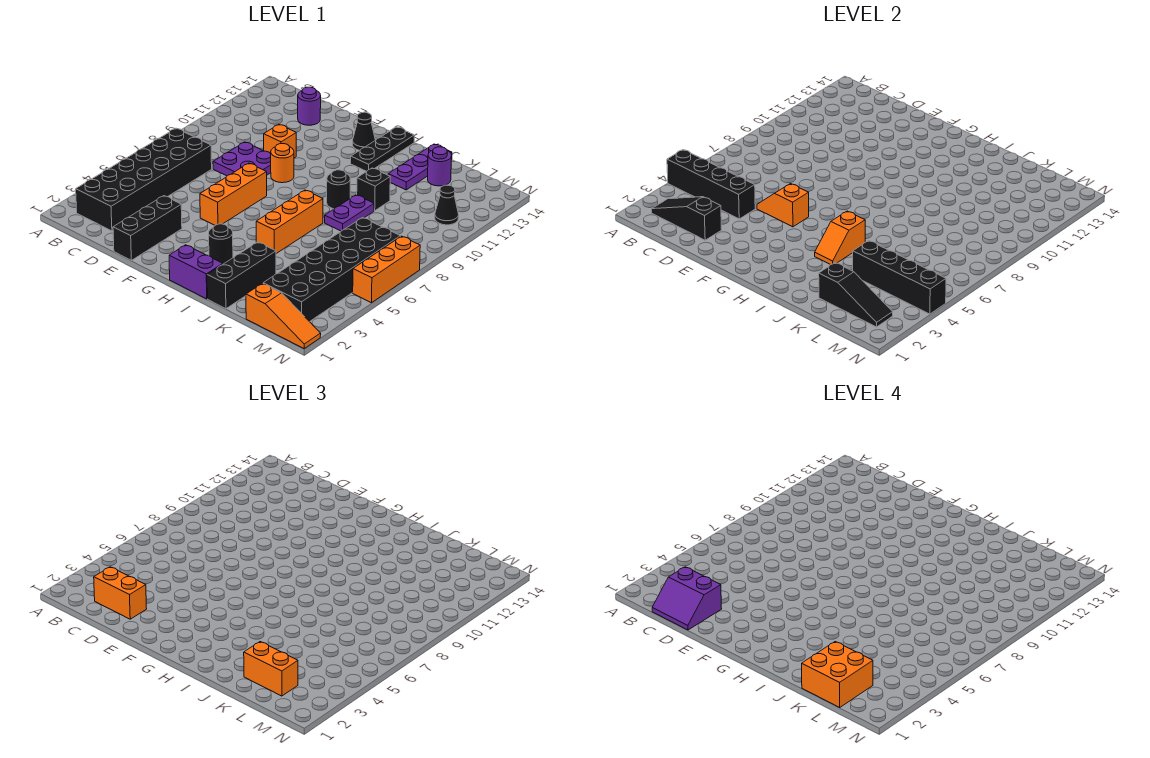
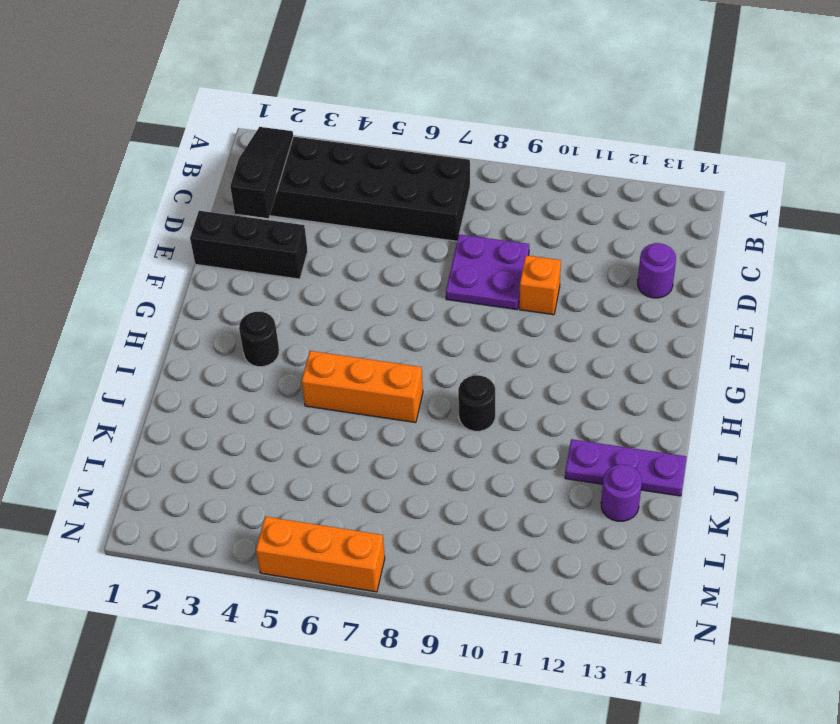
none -> orange 1x3 brick [200,163,267,225]
none -> orange 1x1 round brick [271,144,294,183]
none -> black 1x1 cone [353,112,375,150]
none -> purple 1x2 brick [169,245,223,299]

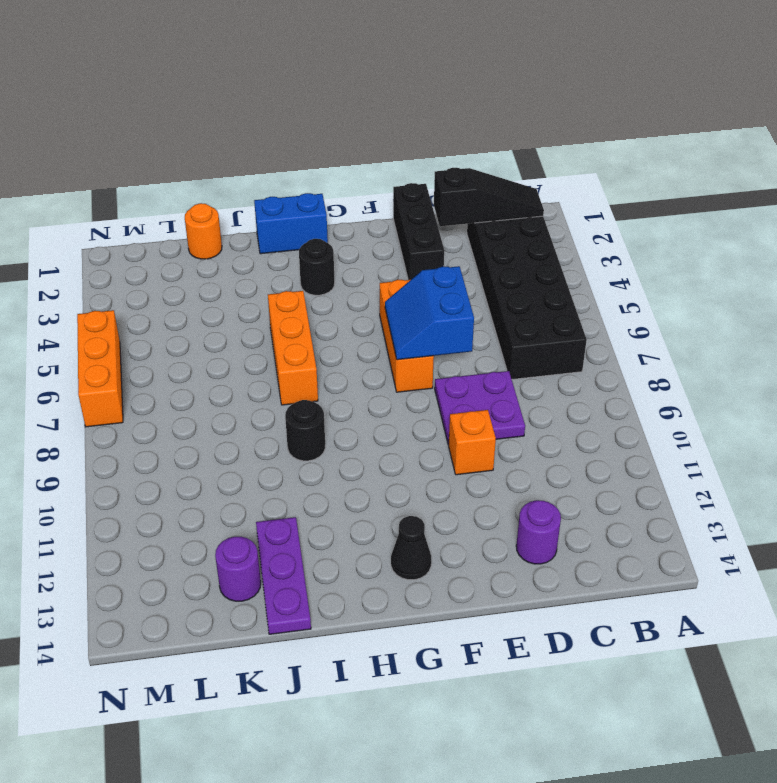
blue 2x2 slope [385,266,474,360] -> none
blue 1x2 brick [254,193,328,254] -> purple 1x2 brick [169,245,223,299]
orange 1x1 round brick [185,203,222,259] -> orange 1x1 round brick moved to [271,144,294,183]
none -> black 1x3 plate [351,127,414,171]
none -> black 1x3 brick [207,242,276,309]
none -> purple 1x2 plate [325,195,374,231]
none -> black 1x1 brick [357,168,390,211]

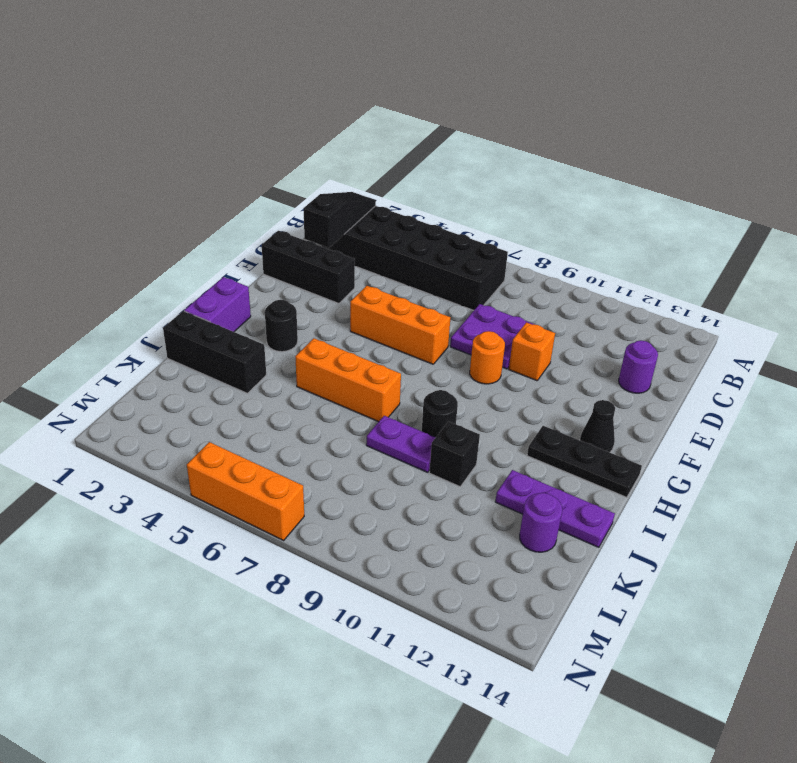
none -> orange 1x3 slope [246,283,321,348]
none -> black 2x6 brick [263,218,401,322]
none -> black 1x1 cone [435,185,459,225]
none -> black 1x4 brick [667,150,755,219]

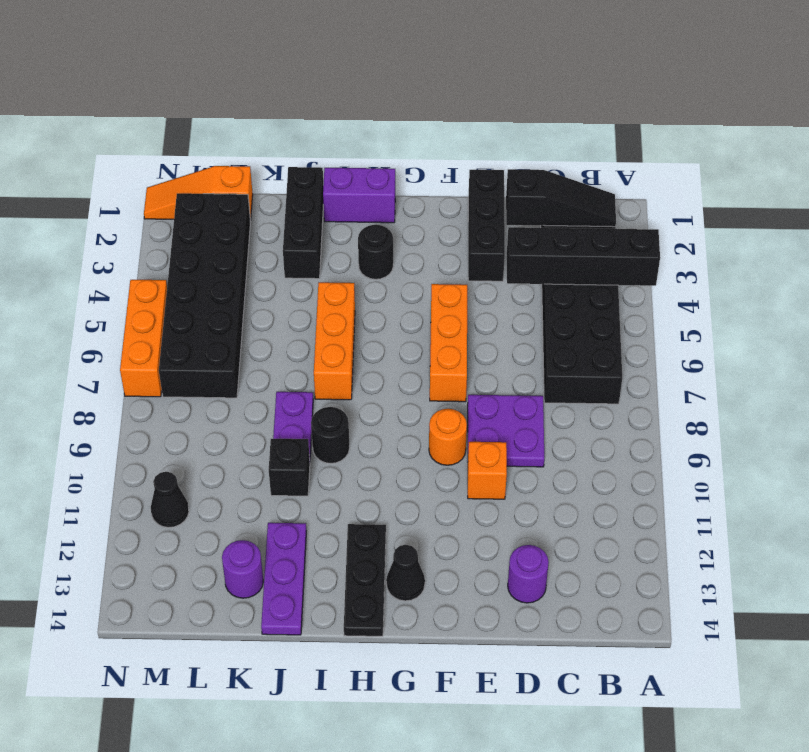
none -> orange 1x2 slope [757,184,809,227]
none -> orange 1x2 slope [815,211,865,265]
none -> black 1x3 slope [819,263,893,327]
none -> black 1x4 brick [853,241,946,314]

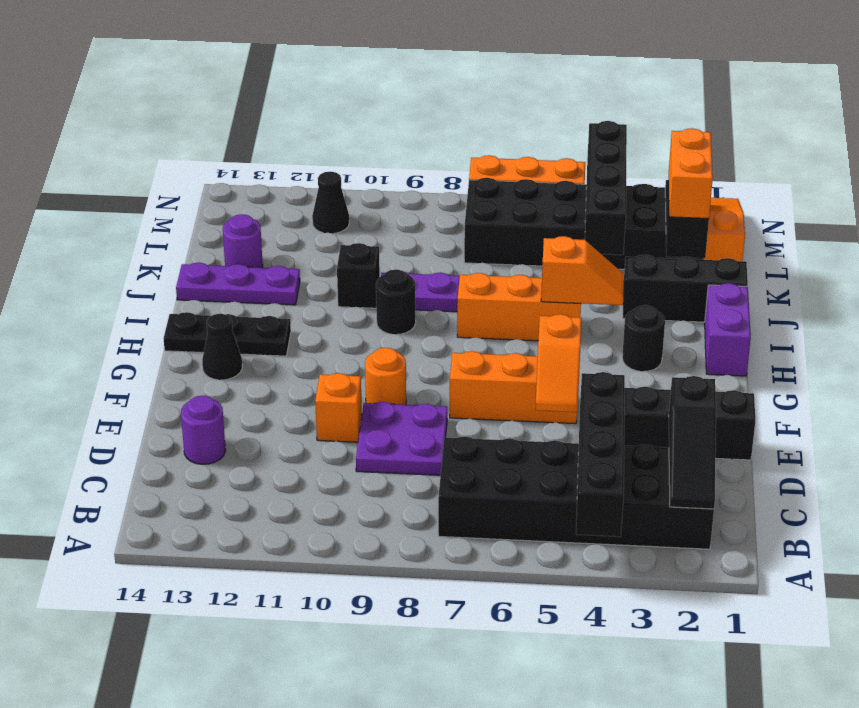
none -> orange 1x2 brick [94,567,147,619]
none -> purple 2x2 slope [652,567,722,630]
none -> orange 2x2 brick [802,642,873,707]

